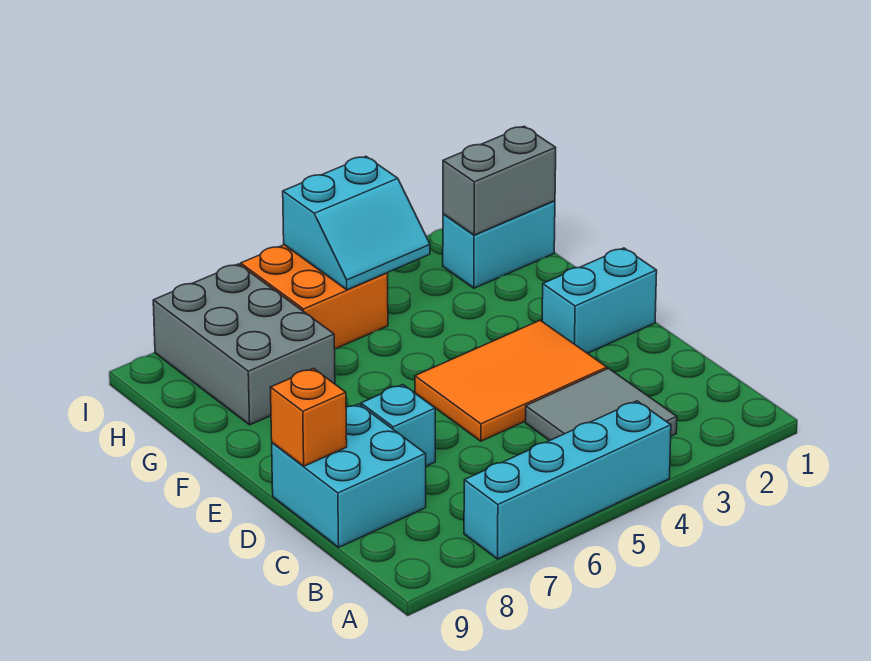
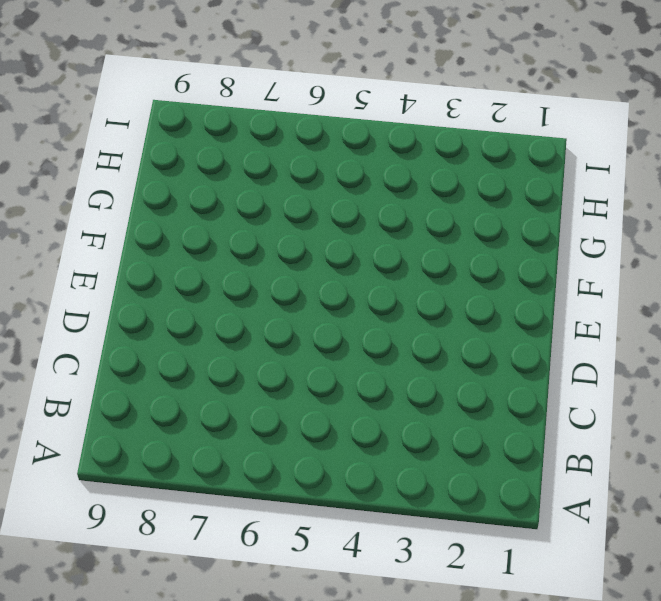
none -> cyan 1x4 brick [464,401,671,559]
none -> grey 2x2 tile [525,368,677,441]
none -> cyan 2x2 brick [272,404,426,547]

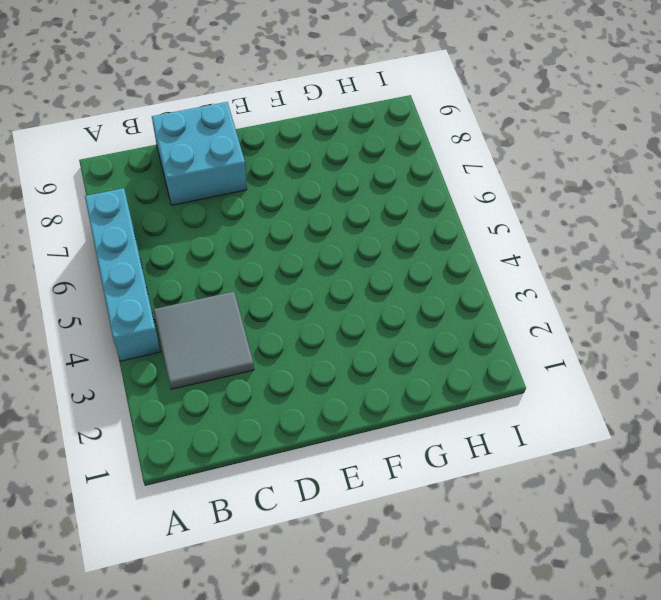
none -> orange 2x3 tile [415,320,607,441]
none -> cyan 1x1 brick [361,385,435,466]
none -> cyan 1x2 brick [542,248,657,353]

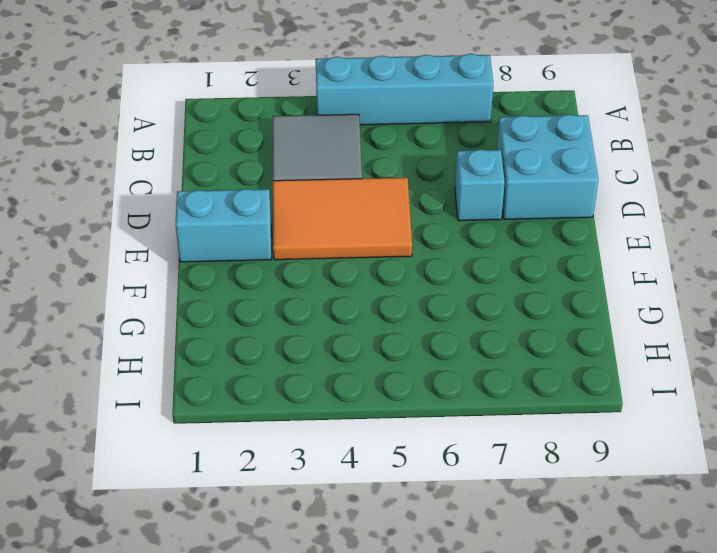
none -> grey 2x3 brick [153,264,335,425]
none -> cyan 1x2 brick [443,201,555,288]
none -> orange 2x2 brick [241,245,388,349]

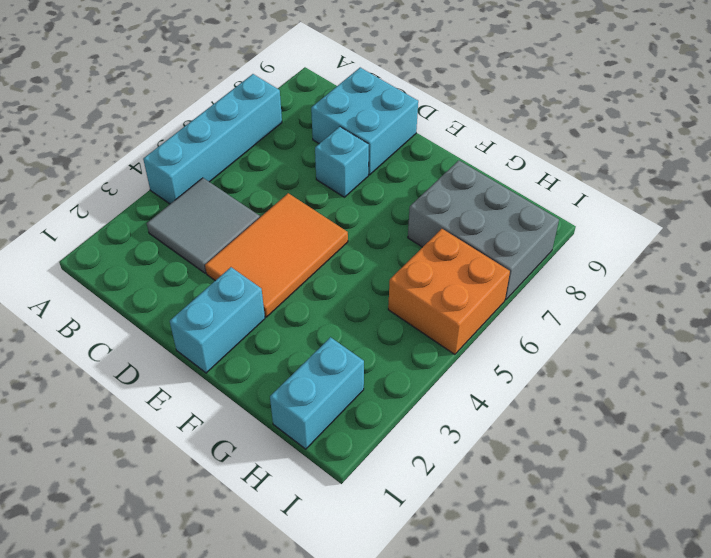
none -> orange 1x1 brick [270,368,347,466]
none -> grey 1x2 brick [443,126,556,235]
none -> cyan 2x2 slope [283,156,430,290]

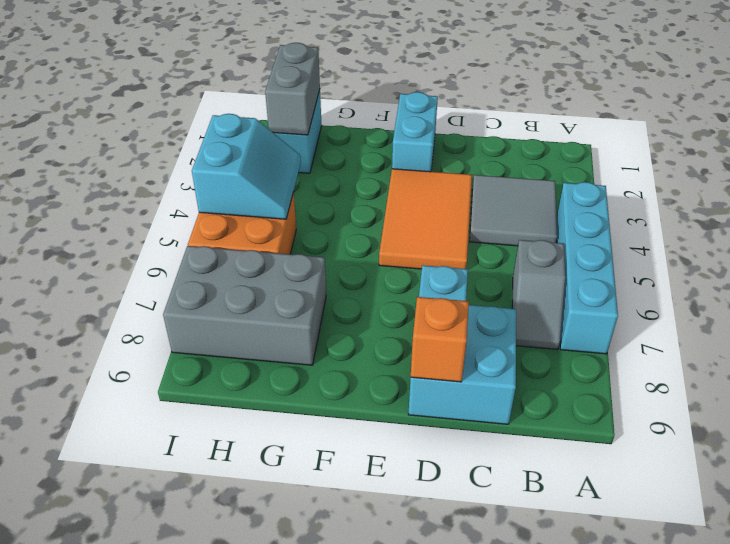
grey 1x2 slope [512,240,565,350] -> none

